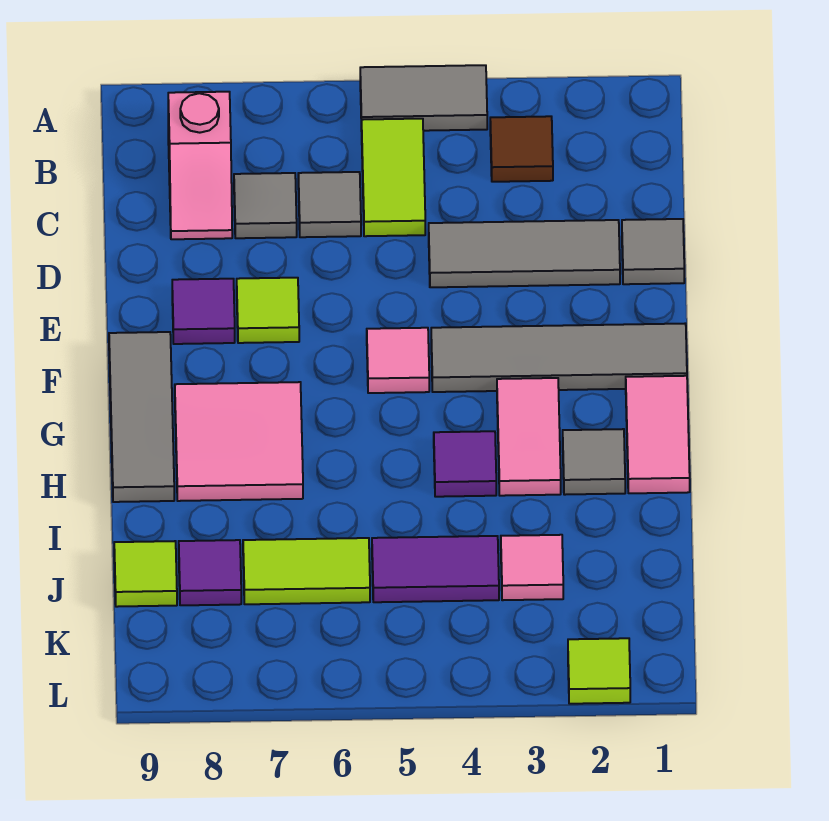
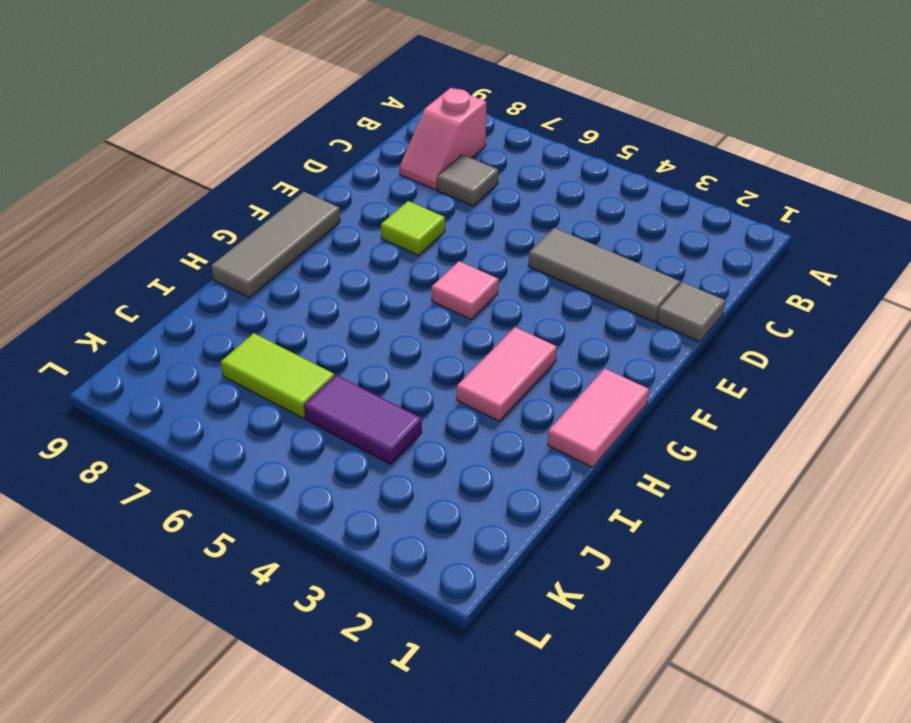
none -> grey 1x2 tile [360,65,487,131]
none -> brown 1x1 tile [490,116,553,182]
none -> lime 1x2 tile [362,119,425,236]

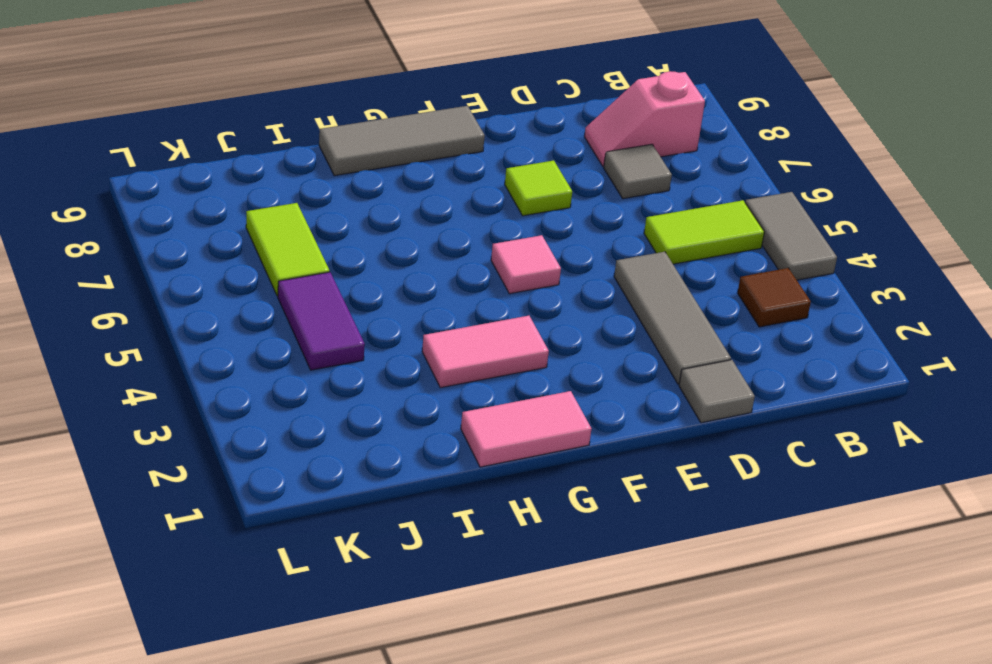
none -> grey 1x1 tile [298,172,361,237]
none -> purple 1x1 tile [172,279,235,344]
none -> grey 1x4 tile [431,324,687,392]

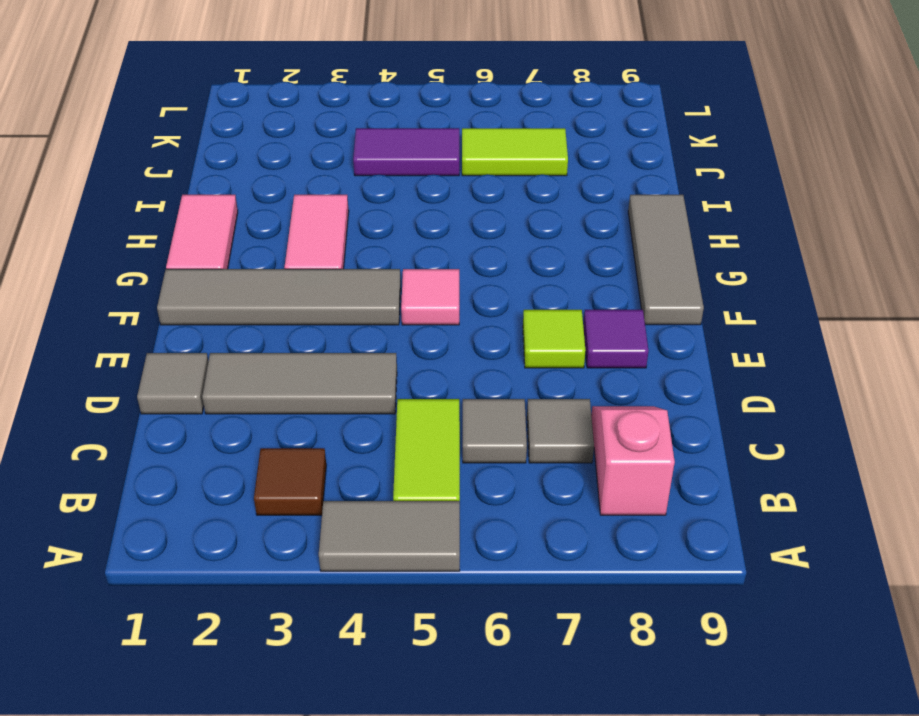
none -> pink 2x2 tile [175,382,303,501]
none -> grey 1x1 tile [563,429,625,495]
none -> purple 1x1 tile [434,431,496,497]

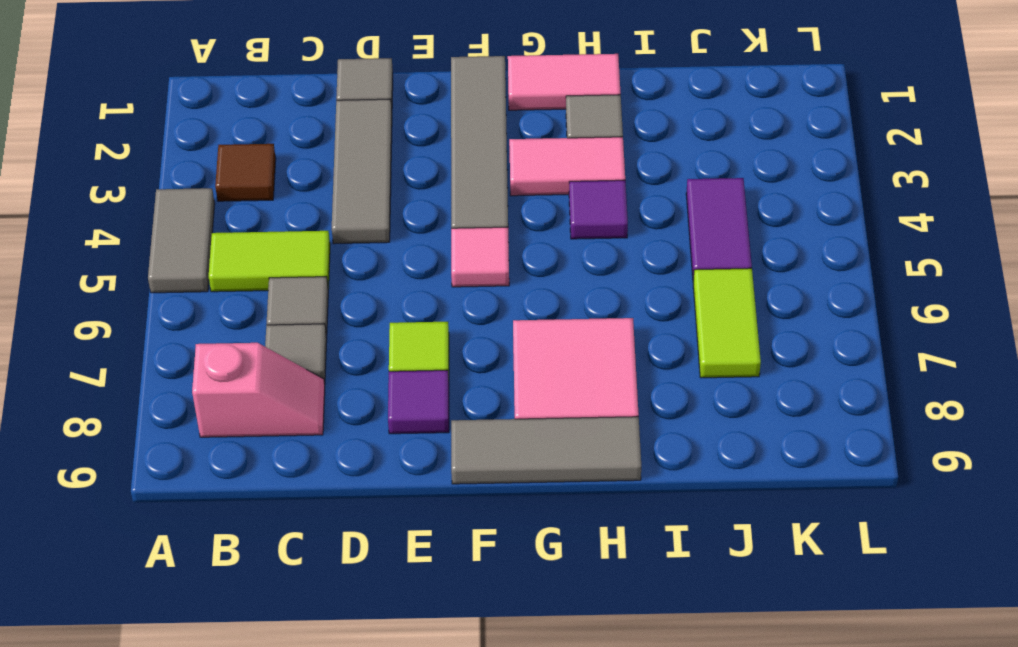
none -> pink 1x1 tile [501,535,563,600]
none -> purple 1x1 tile [179,540,241,605]
none -> lime 1x1 tile [114,541,177,607]

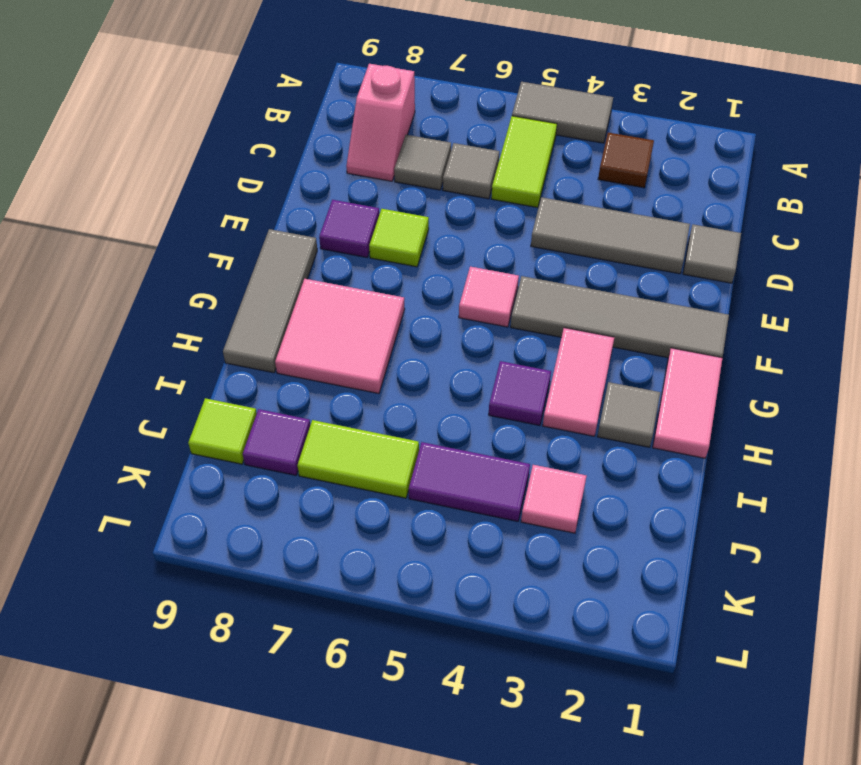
none -> lime 1x1 tile [568,638,630,704]

